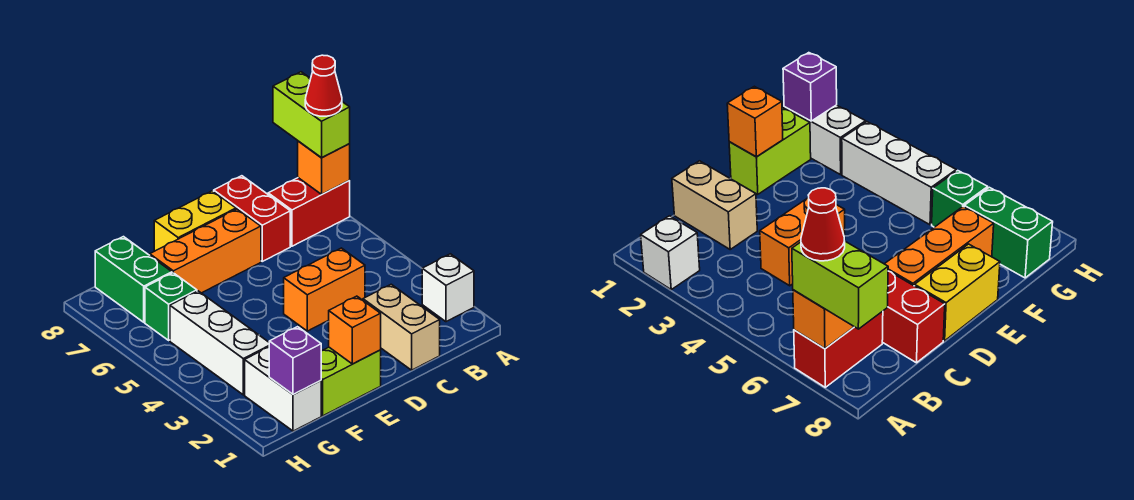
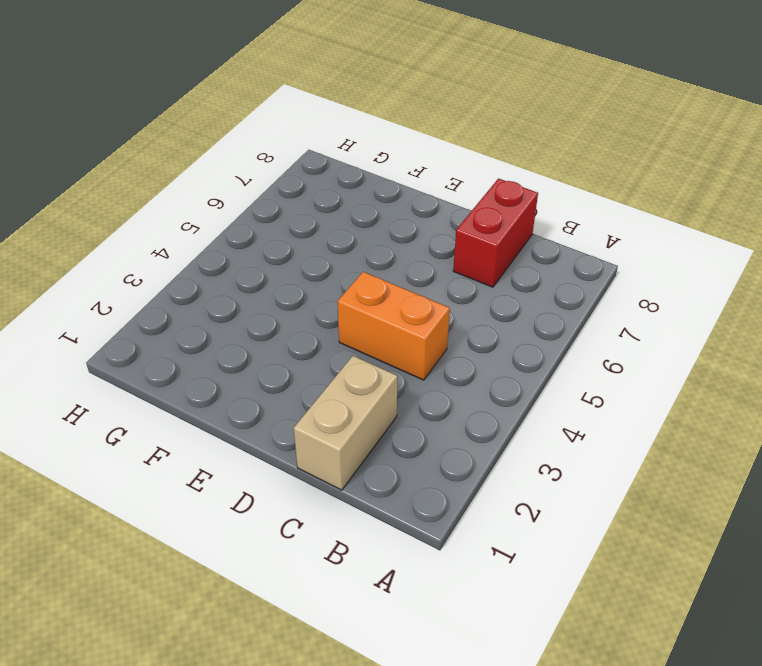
none -> white 1x1 brick [422,254,474,322]
none -> red 1x2 brick [268,178,350,246]
none -> orange 1x3 brick [150,209,261,293]

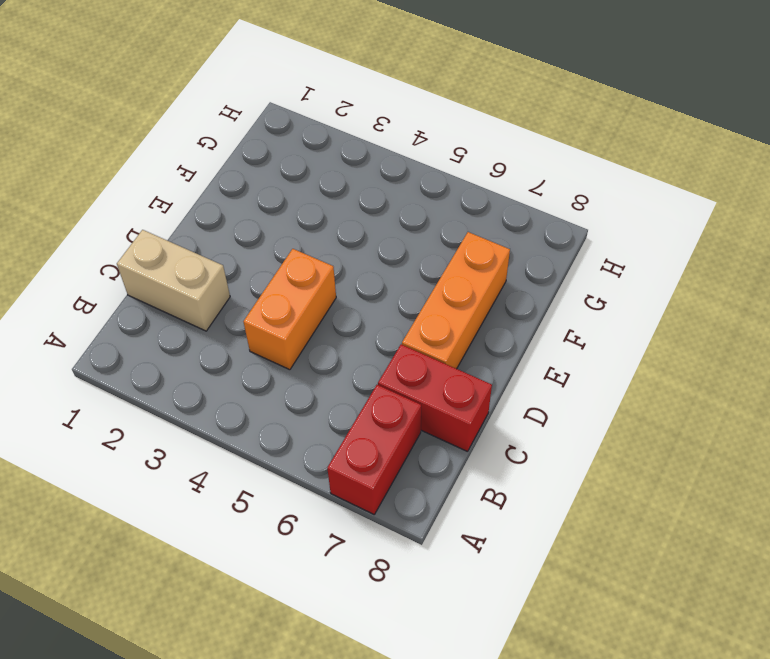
none -> white 1x1 brick [422,254,474,322]
none -> yellow 1x2 brick [154,191,236,251]
none -> lime 1x2 brick [321,347,381,416]

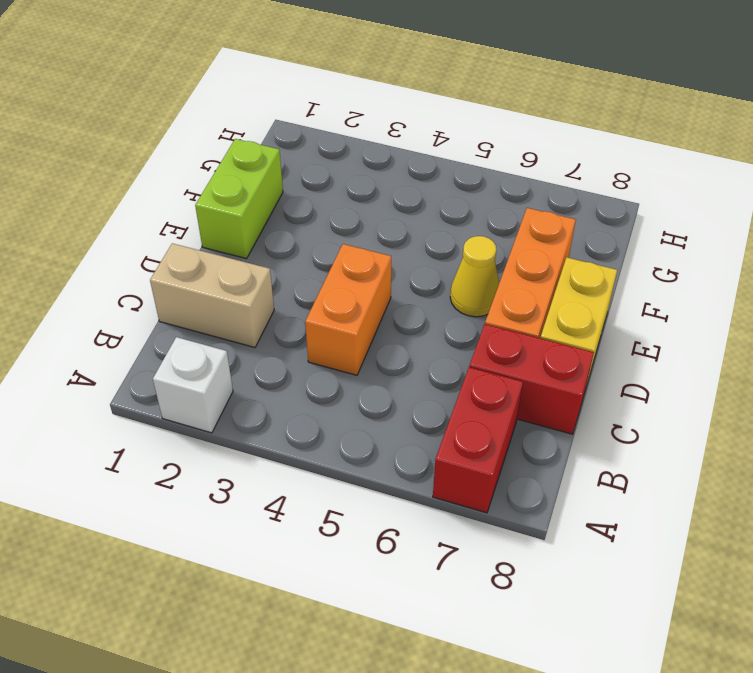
yellow 1x1 cone [450,236,499,317] -> none
none -> white 1x2 brick [245,347,321,431]
none -> white 1x3 brick [170,291,269,395]
none -> green 1x1 brick [145,273,197,340]

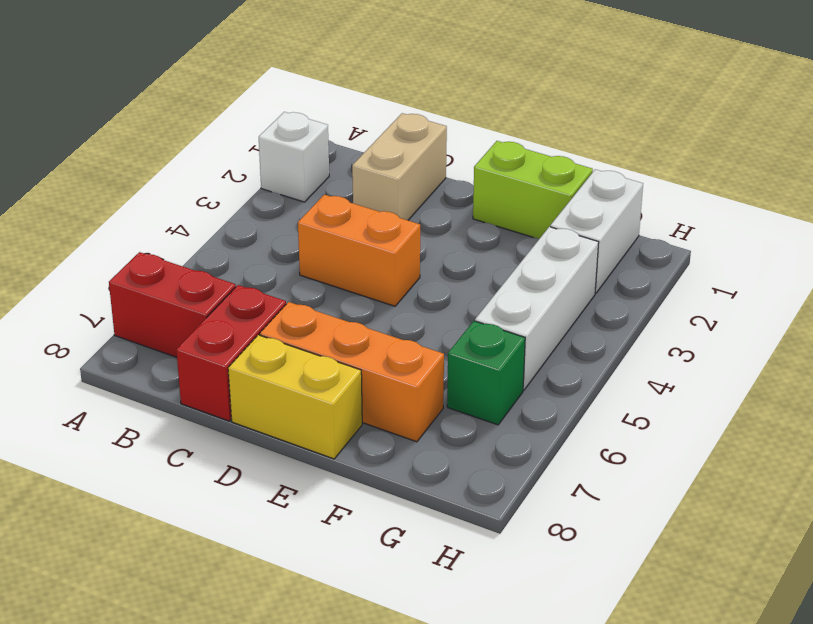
none -> green 1x2 brick [95,237,172,322]
none -> orange 1x1 brick [298,141,350,194]
none -> orange 1x1 brick [329,296,381,364]

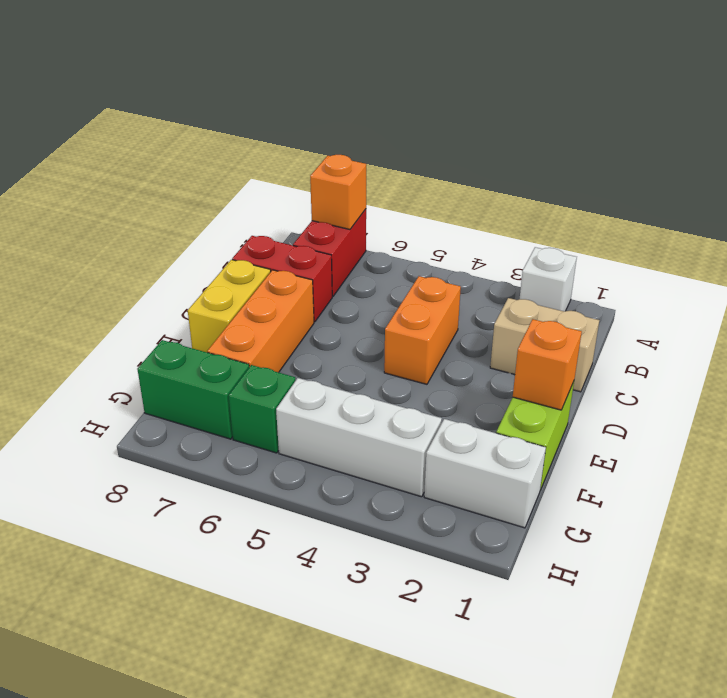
none -> purple 1x1 brick [269,327,321,395]
none -> lime 1x2 brick [273,72,350,158]
none -> red 1x1 cone [305,55,342,116]

